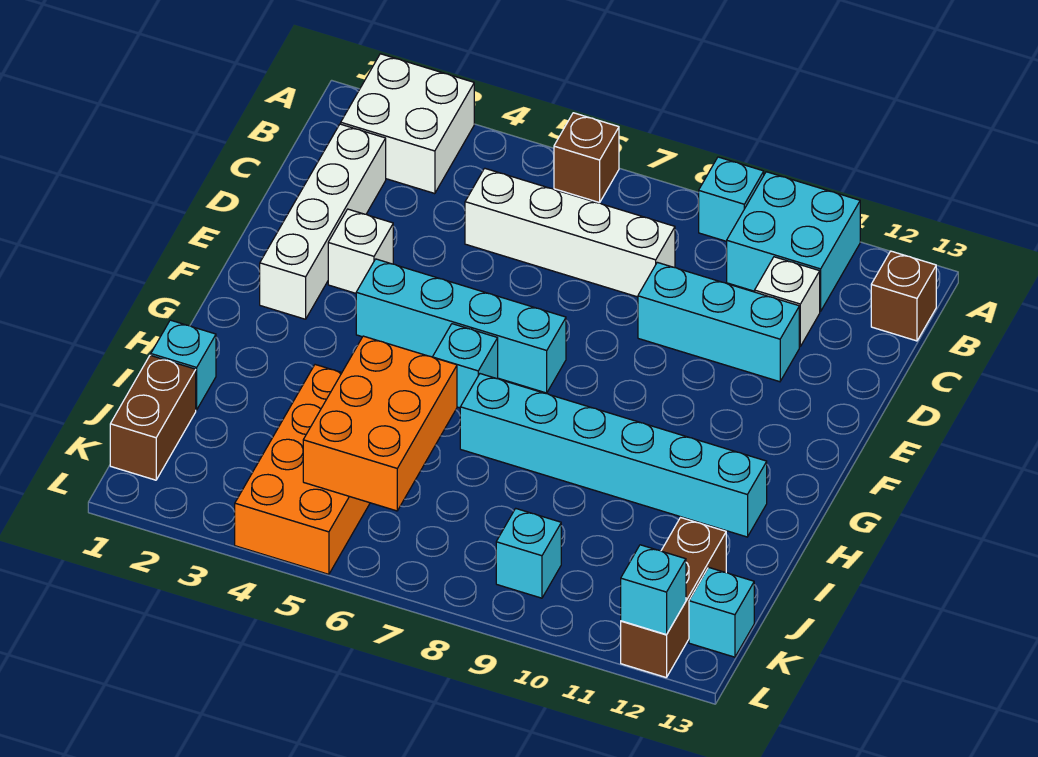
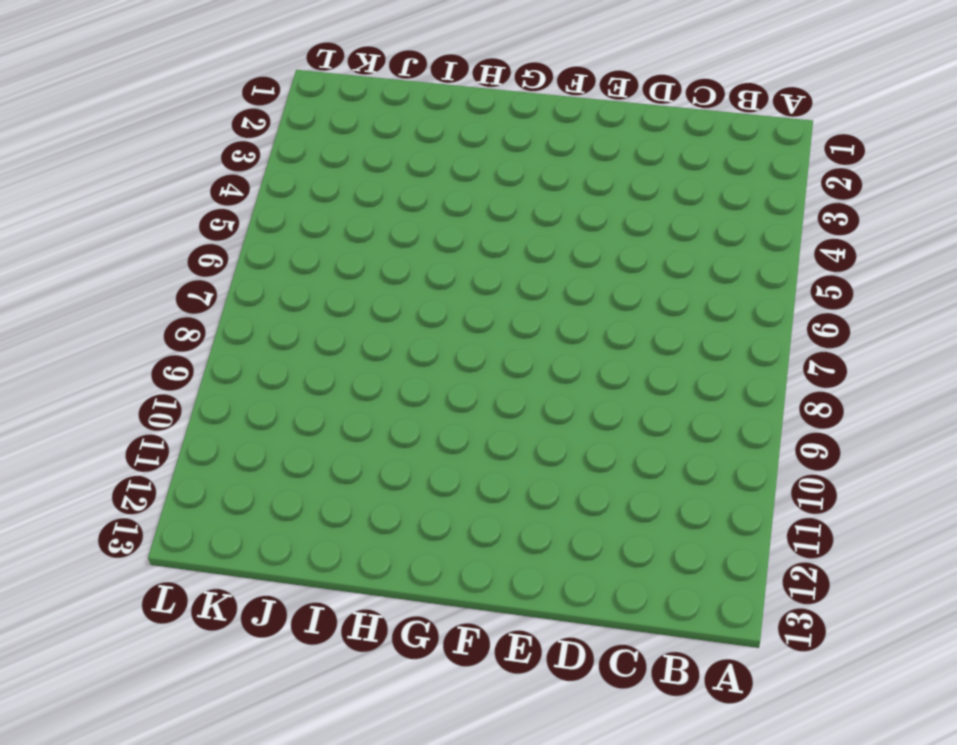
none -> white 2x2 brick [341,54,474,194]
none -> brown 1x1 brick [554,113,619,203]
none -> cyan 1x1 brick [699,157,764,241]

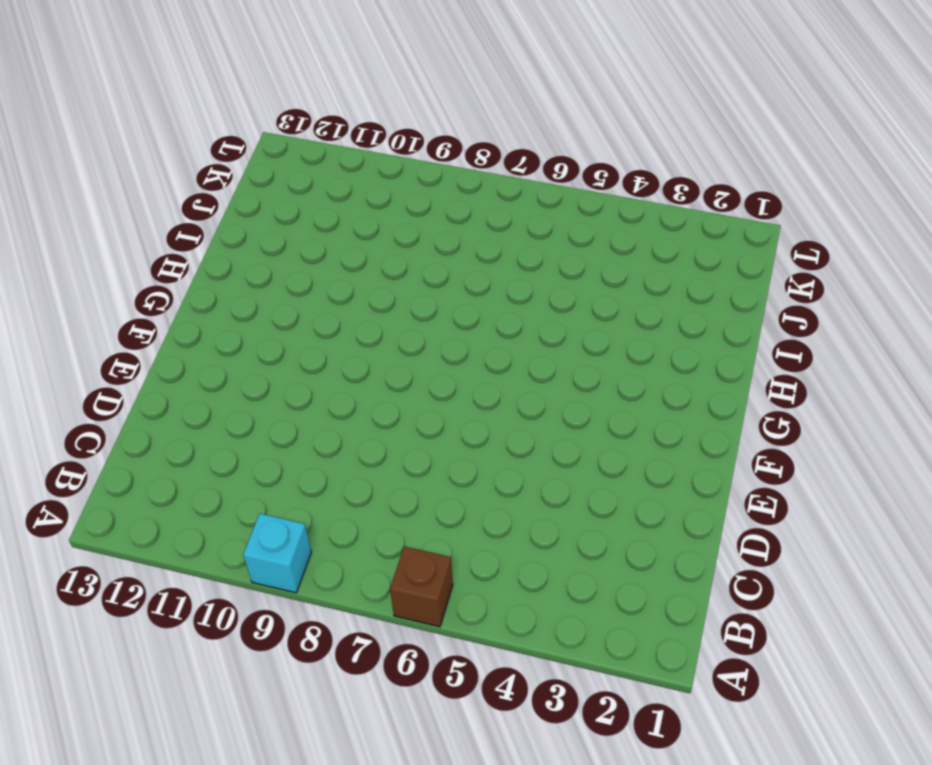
none -> white 2x2 brick [341,54,474,194]
none -> cyan 2x2 brick [727,172,860,311]
none -> brown 1x1 brick [871,251,936,341]

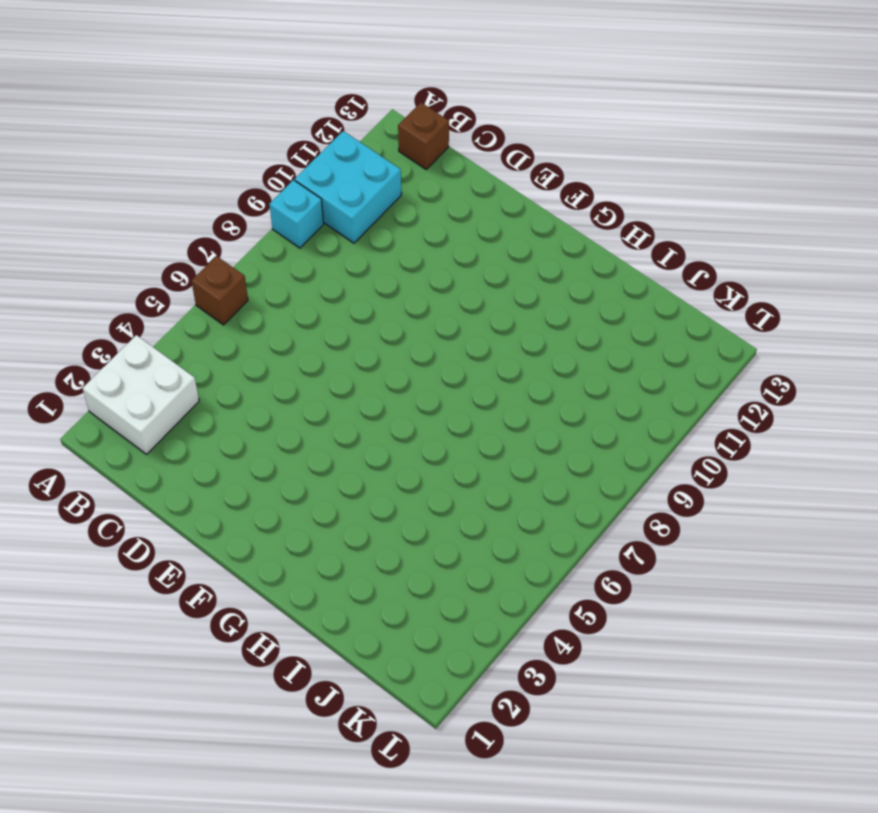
none -> white 1x4 brick [260,124,386,319]
none -> white 1x4 brick [465,168,675,297]
none -> white 1x1 brick [755,257,820,346]

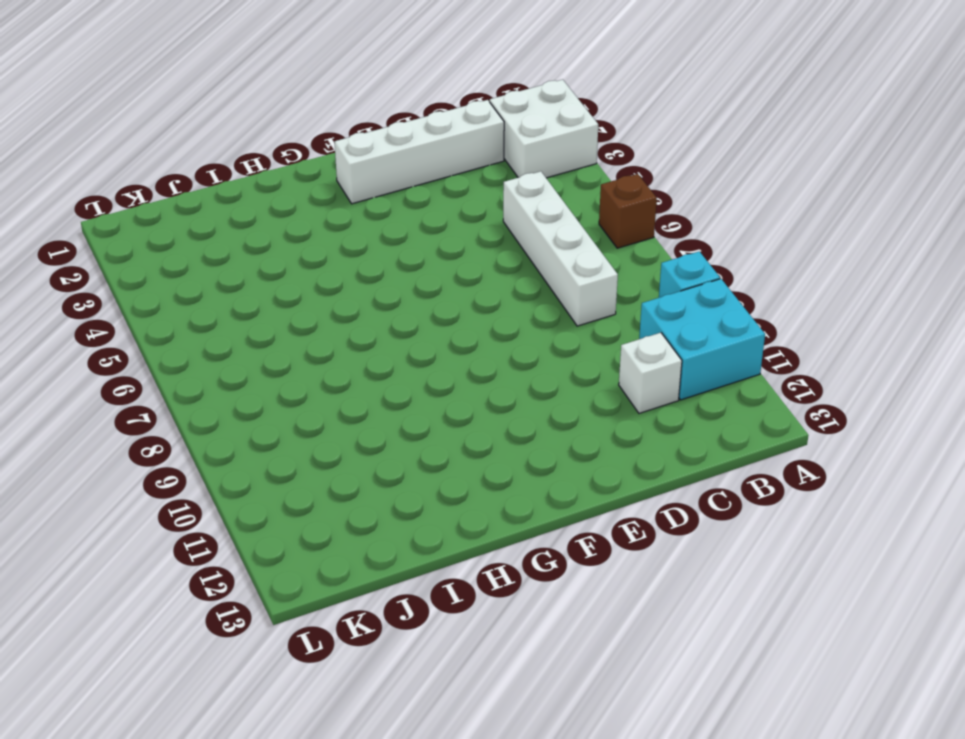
none -> brown 1x1 brick [871,251,936,341]
none -> cyan 1x3 brick [638,262,799,382]
none -> white 1x1 brick [328,209,393,293]

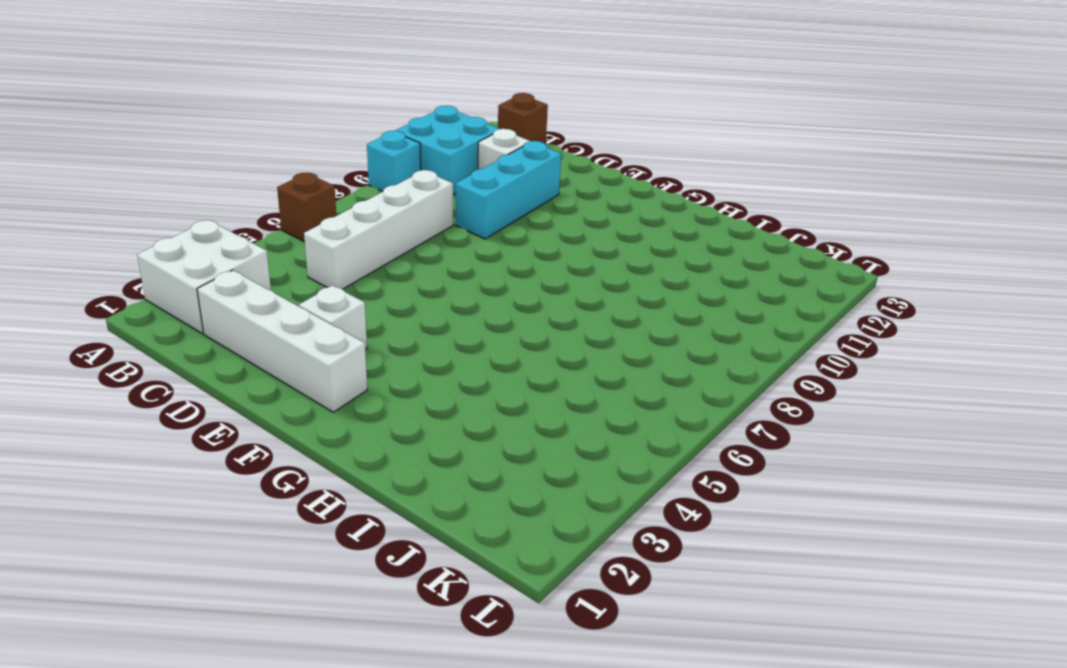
none -> cyan 1x4 brick [356,259,566,393]
none -> cyan 1x1 brick [433,324,498,408]
none -> cyan 1x6 brick [460,374,767,537]

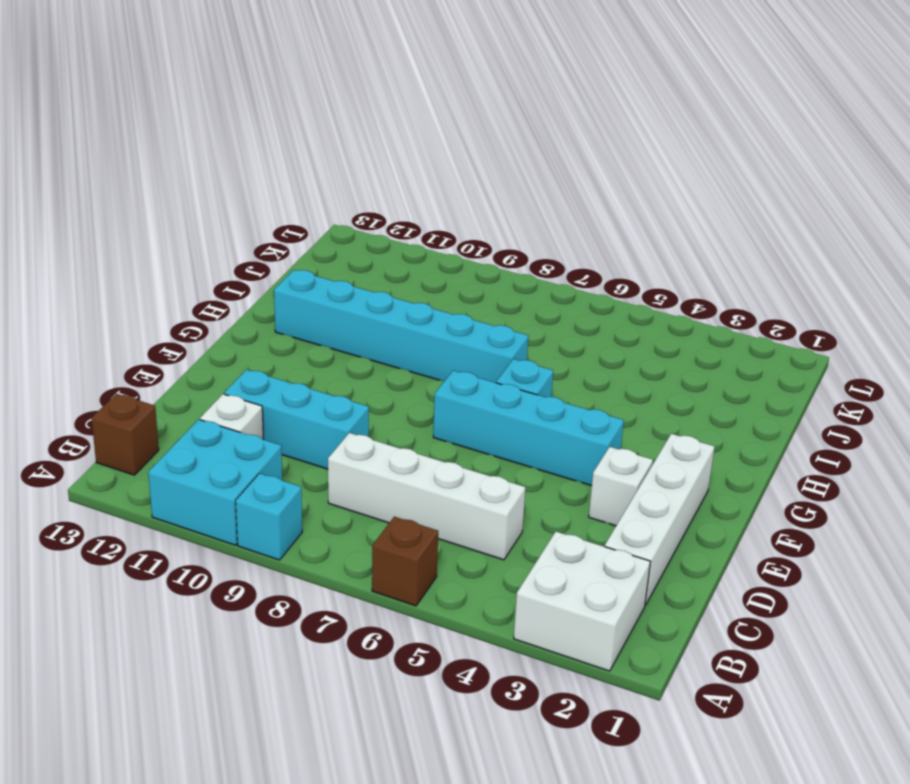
none -> cyan 1x1 brick [151,320,216,410]
none -> orange 2x4 brick [235,365,370,574]
none -> brown 1x2 brick [110,355,196,480]

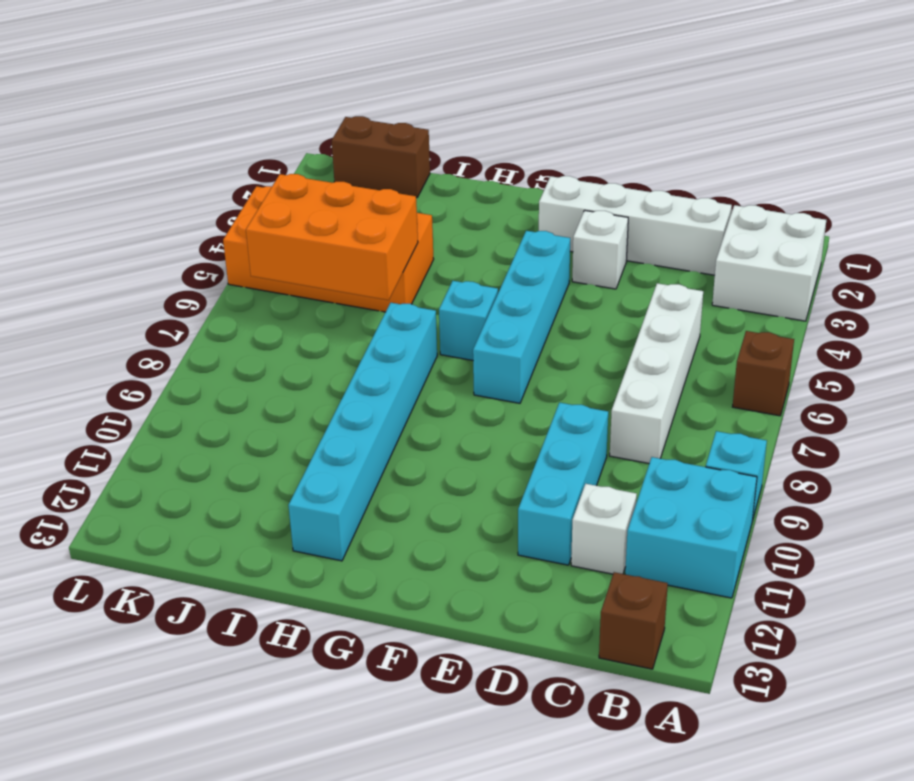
none -> cyan 1x1 brick [151,320,216,410]
none -> brown 1x3 brick [621,518,726,678]
none -> cyan 1x1 brick [496,508,561,598]

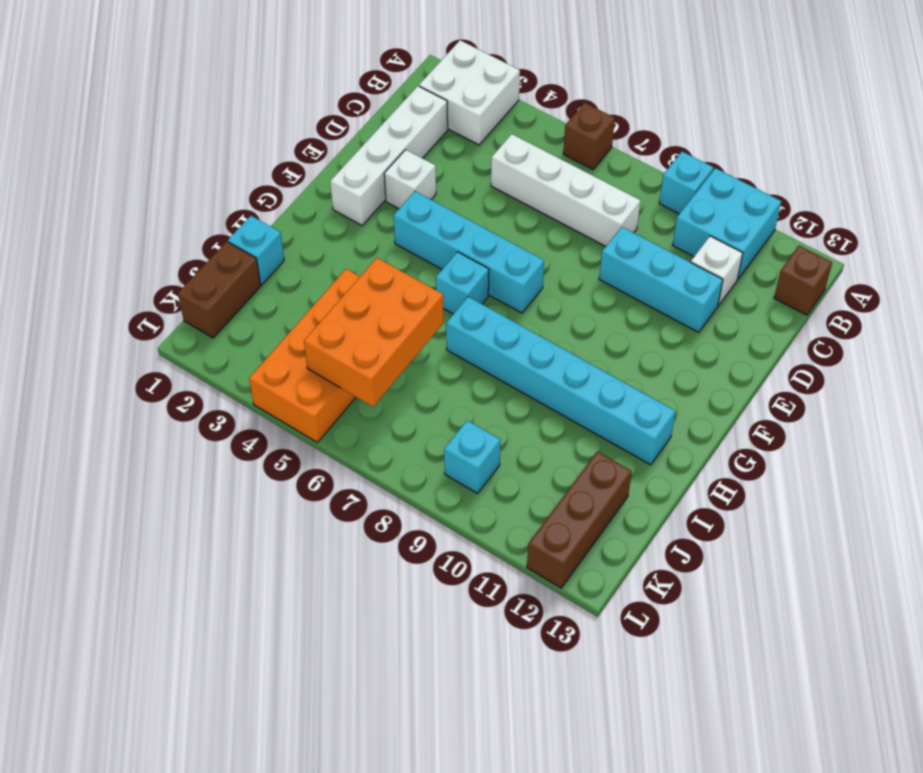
none -> cyan 1x1 brick [689,567,754,657]
none -> cyan 1x1 brick [621,545,686,635]

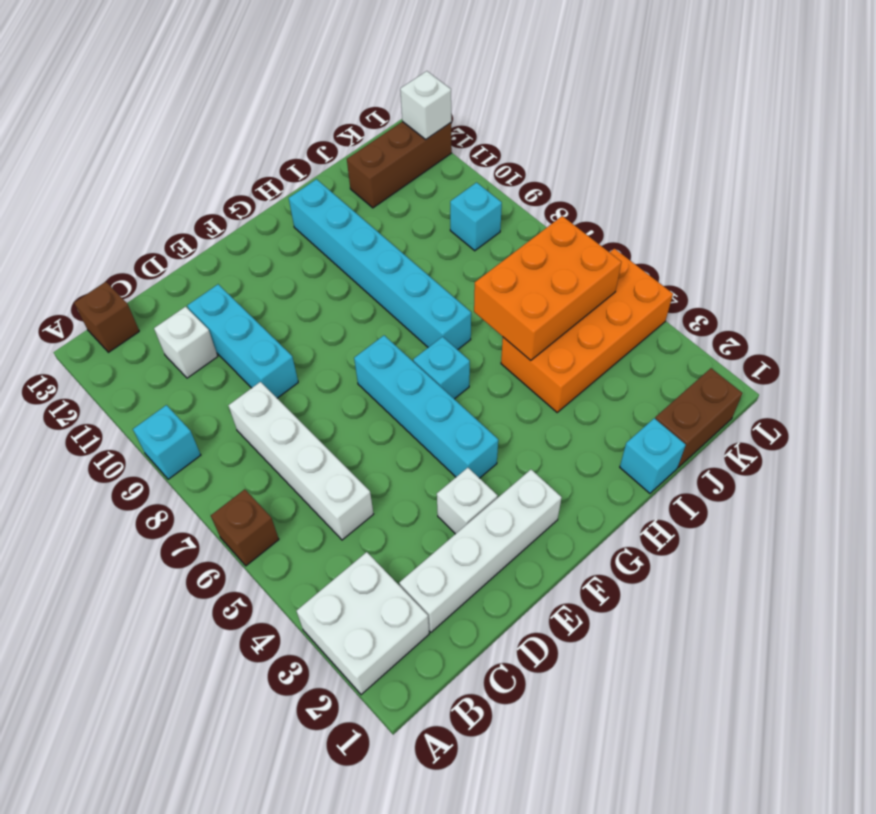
white 1x1 brick [400,71,451,139] -> cyan 1x1 brick [621,545,686,635]
none -> cyan 2x2 brick [727,172,860,311]
none -> cyan 1x1 brick [689,567,754,657]

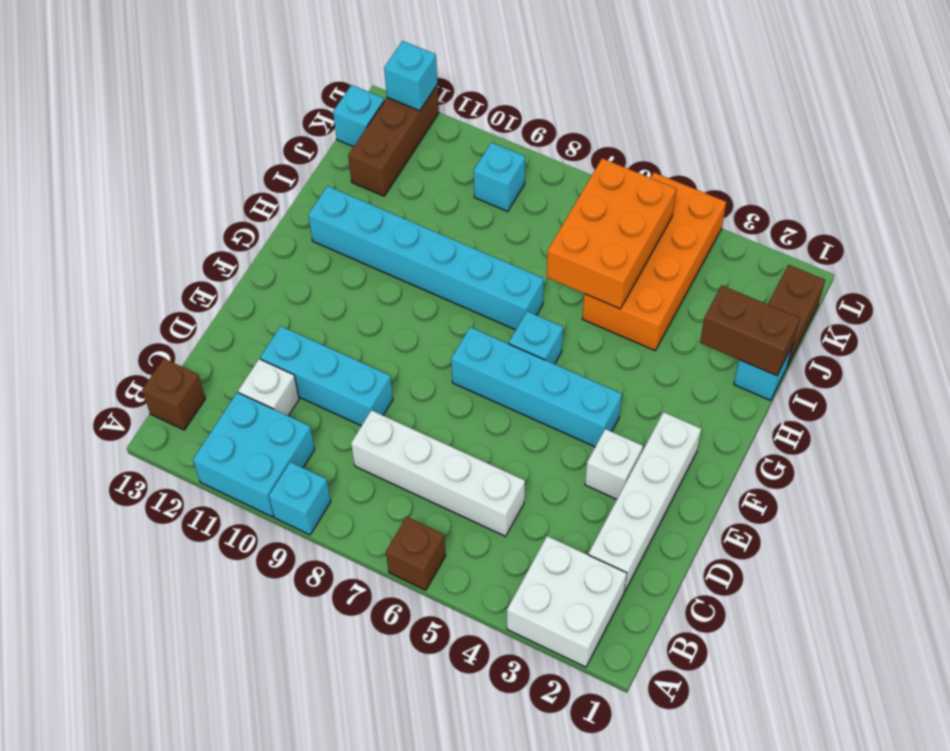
brown 1x2 brick [700,285,800,376] -> none

